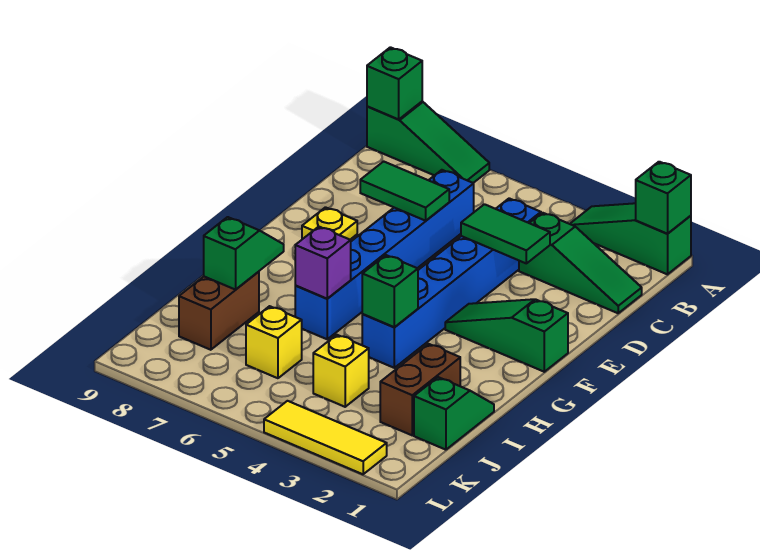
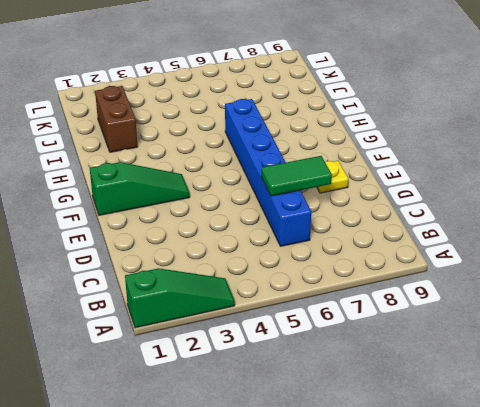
none -> green 1x3 slope [367,102,489,183]
none -> green 1x3 slope [519,213,642,313]
none -> blue 1x6 brick [362,198,541,368]

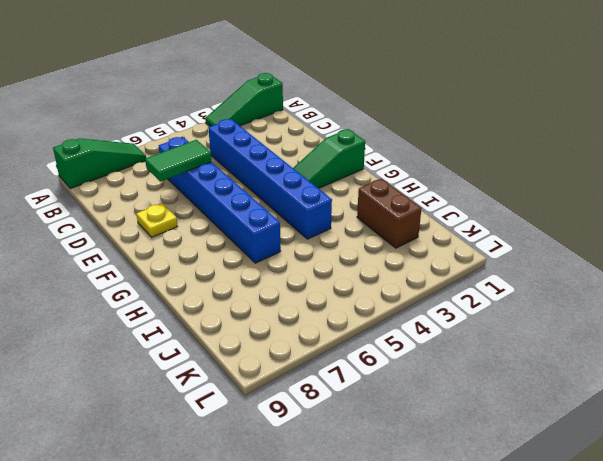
none -> green 1x3 slope [519,213,642,313]
none -> green 1x2 slope [414,377,494,450]
none -> brown 1x2 brick [179,272,259,350]

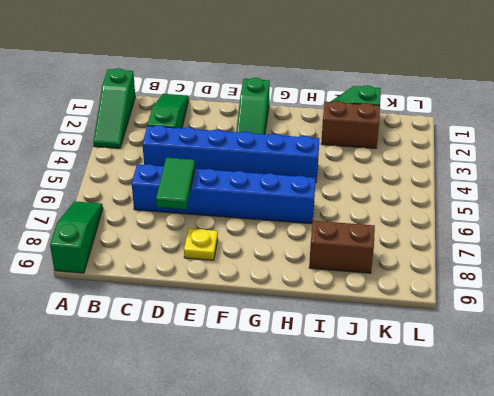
none -> yellow 1x1 brick [313,335,369,407]
none -> yellow 1x1 brick [246,306,302,378]
none -> yellow 1x3 tile [264,401,387,474]

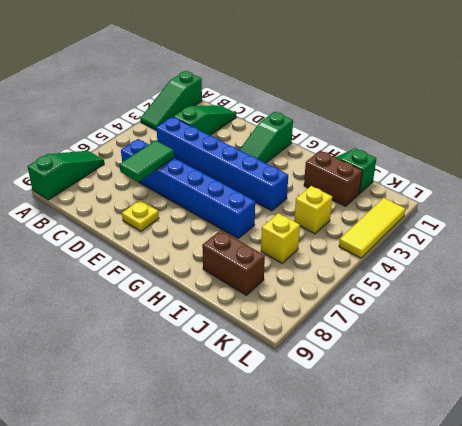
none -> green 1x1 brick [636,162,691,234]
none -> green 1x1 brick [367,47,422,119]
none -> green 1x2 tile [461,204,550,263]

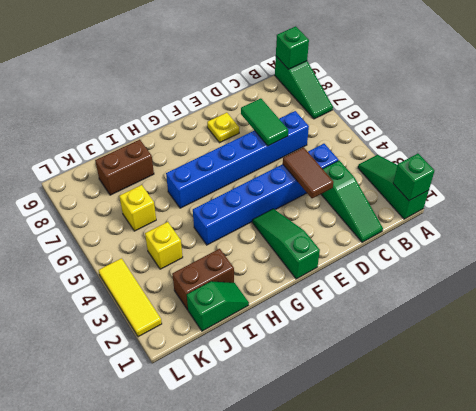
brown 1x2 tile [283,147,333,198] -> green 1x2 tile [461,204,550,263]
none -> green 1x1 brick [362,255,418,327]
none -> purple 1x1 brick [295,227,351,299]
none -> green 1x2 slope [204,217,284,290]

